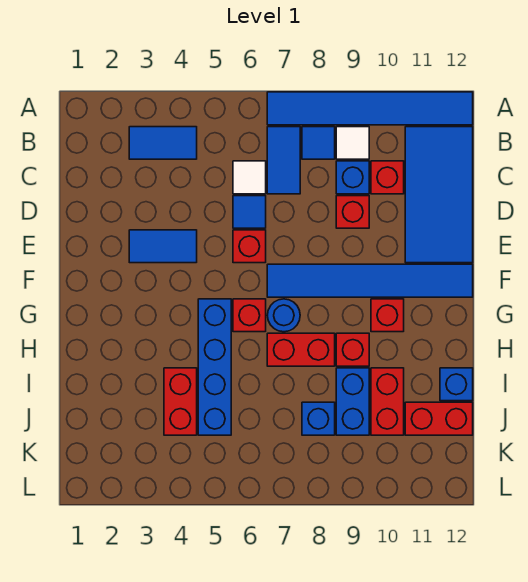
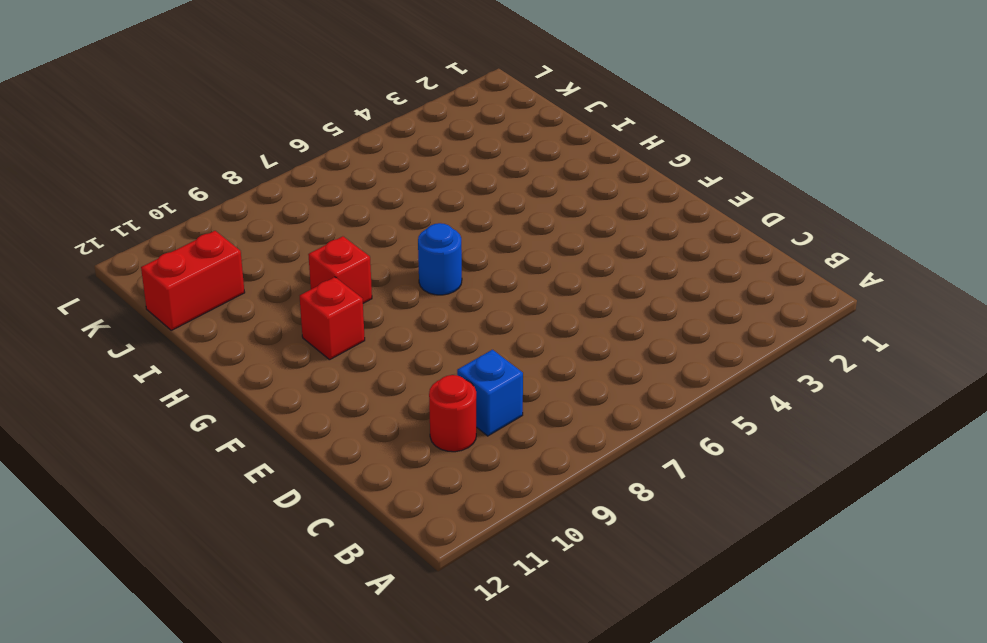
red 1x1 round brick [429,375,476,452] -> red 1x1 brick [371,161,404,194]
none -> blue 1x6 tile [267,92,473,125]
none -> blue 1x2 tile [129,127,197,159]
none -> blue 1x2 tile [267,127,300,194]

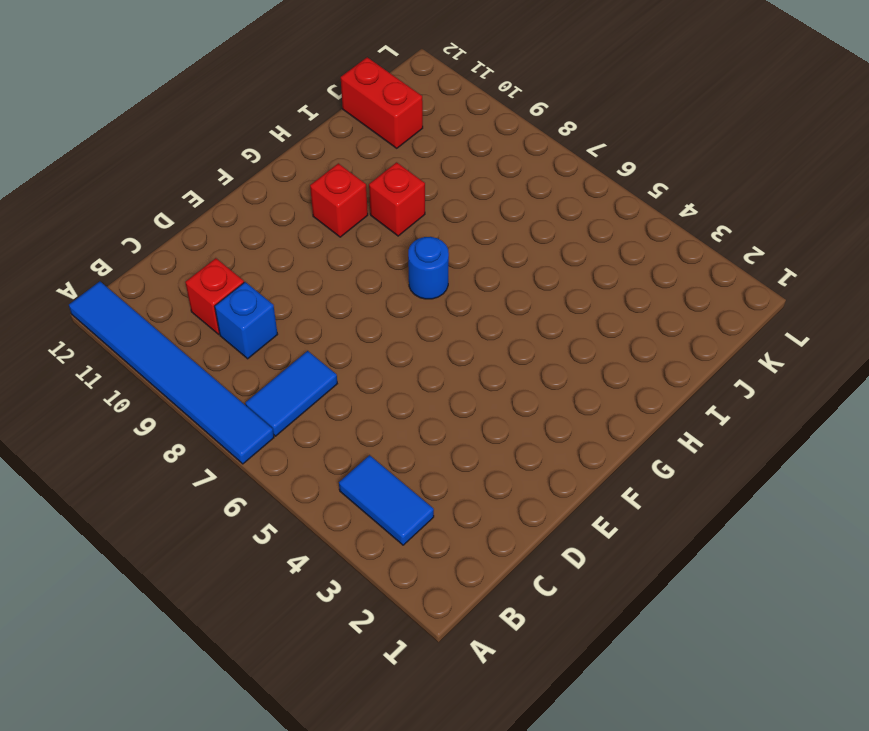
none -> blue 1x1 tile [302,127,335,159]
none -> white 1x1 tile [336,127,369,159]
none -> blue 2x4 tile [405,127,473,263]

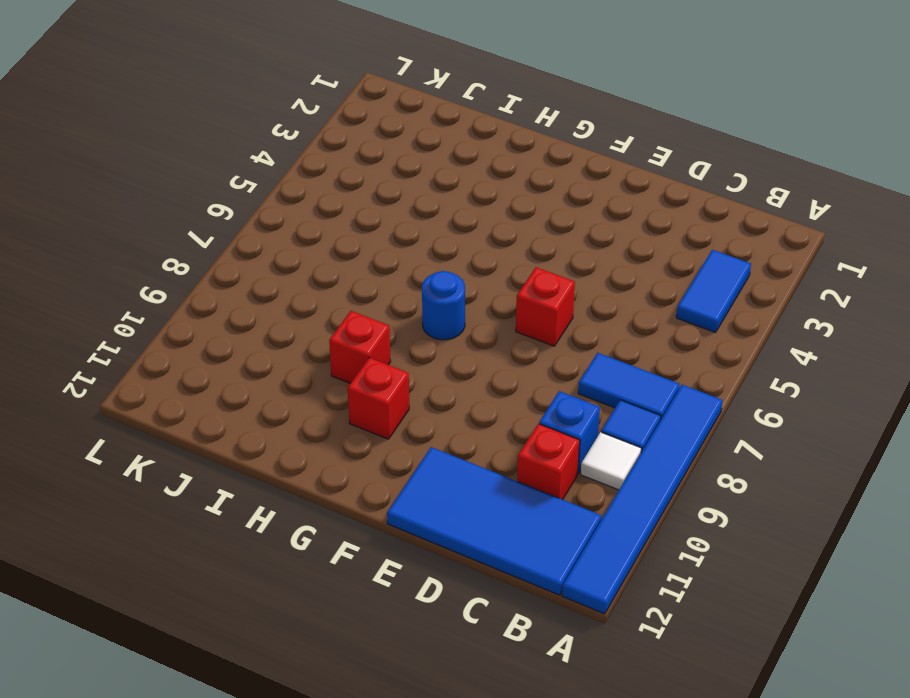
none -> white 1x1 tile [233,161,266,194]
none -> blue 1x1 tile [233,196,266,228]
none -> red 1x1 brick [336,196,369,228]

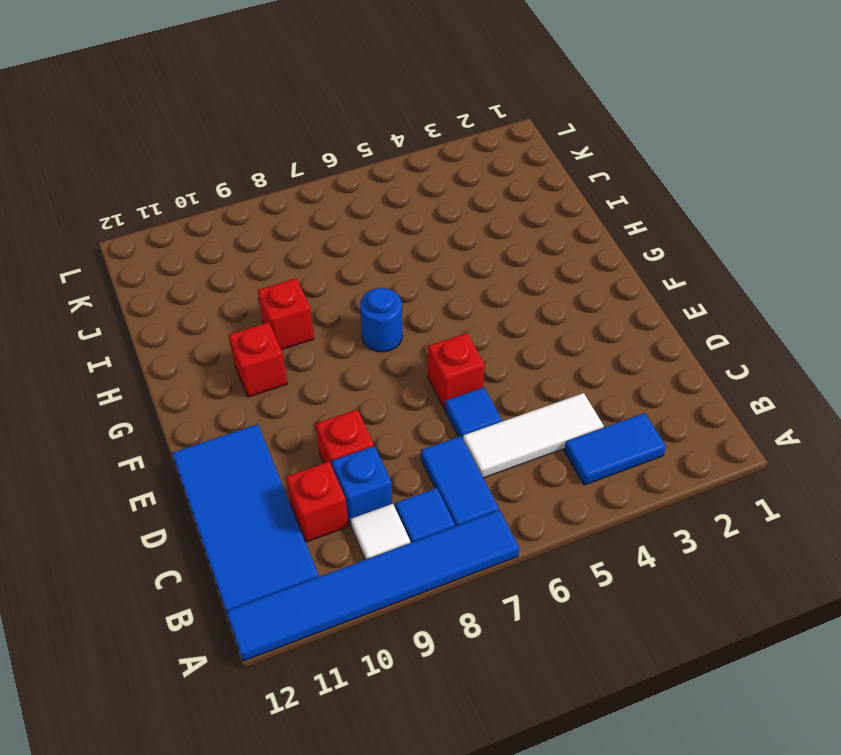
white 1x3 tile [463,393,604,478] -> white 1x1 tile [233,161,266,194]
none -> blue 1x2 tile [129,230,197,263]
none -> blue 1x6 tile [267,264,473,297]
none -> blue 1x4 brick [198,299,231,435]

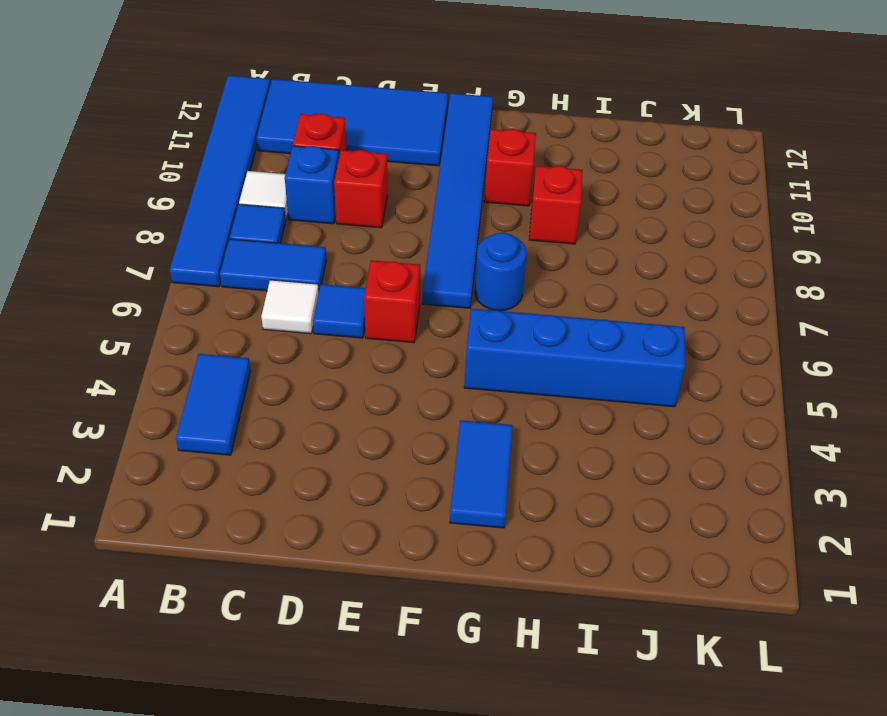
blue 1x2 tile [450,420,513,528] -> blue 1x2 tile moved to [129,230,197,263]
none -> red 1x1 brick [233,299,266,332]
none -> red 1x2 brick [267,333,335,366]
none -> red 1x2 brick [164,368,197,435]

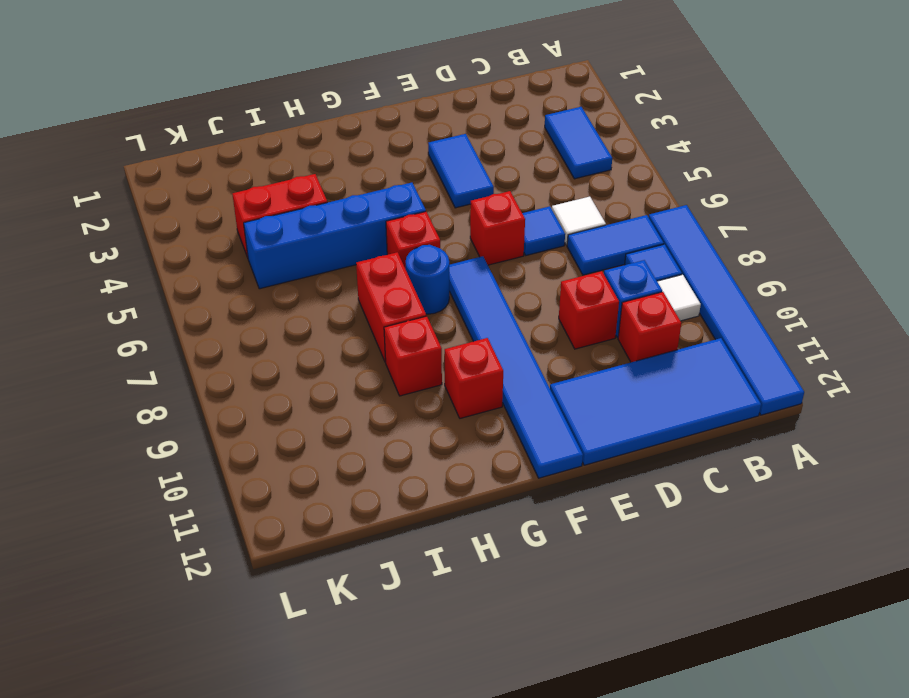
none -> blue 1x2 brick [336,368,369,435]
none -> red 1x2 brick [371,368,404,435]
none -> blue 1x1 brick [440,368,473,401]

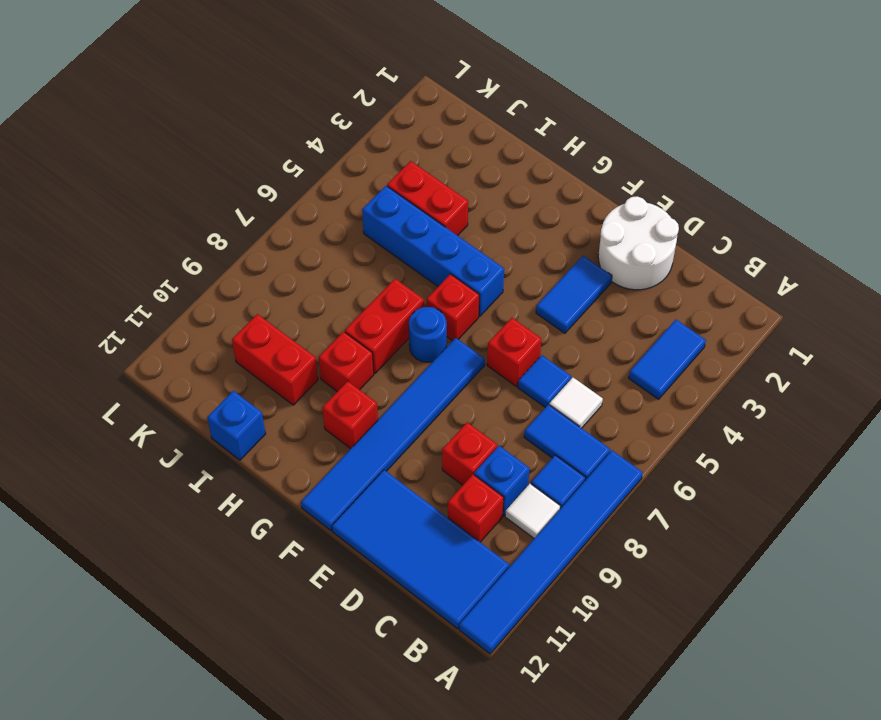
white 2x2 round brick [598,196,679,290] -> none
none -> blue 1x2 brick [336,368,369,435]
none -> blue 1x1 brick [302,402,335,435]
none -> red 1x2 brick [405,402,473,435]

